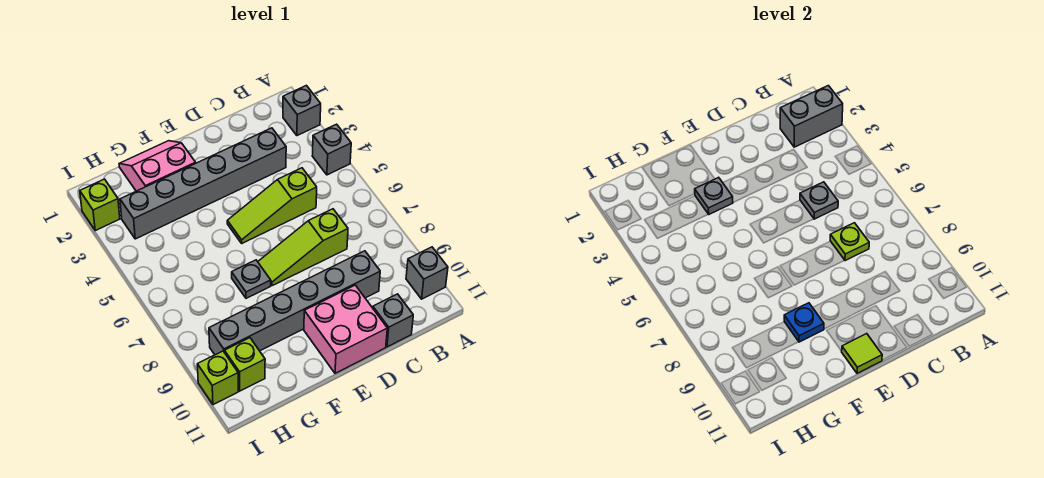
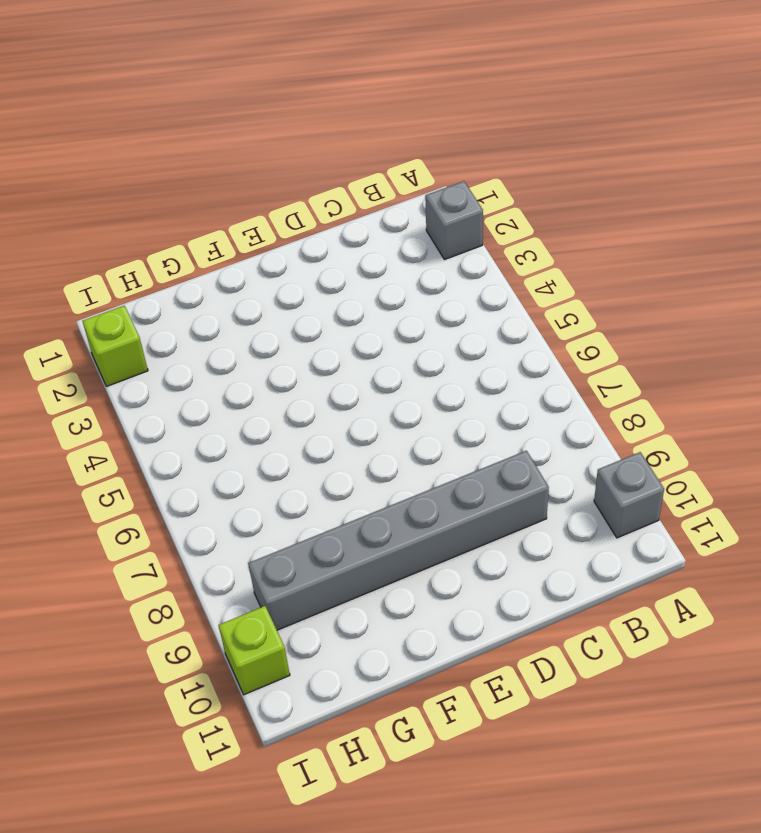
none -> grey 1x1 brick [312,124,351,175]
none -> grey 1x6 brick [120,128,286,239]
none -> lime 1x3 slope [227,168,317,243]

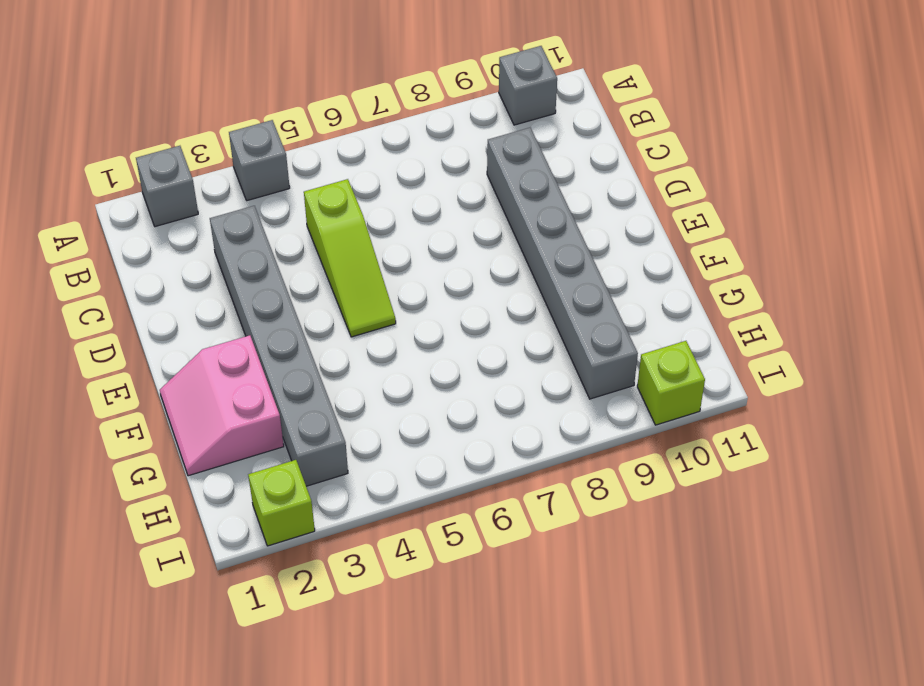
none -> lime 1x3 slope [258,209,348,286]
none -> grey 1x1 brick [373,294,413,347]
none -> pink 2x2 brick [304,285,387,373]

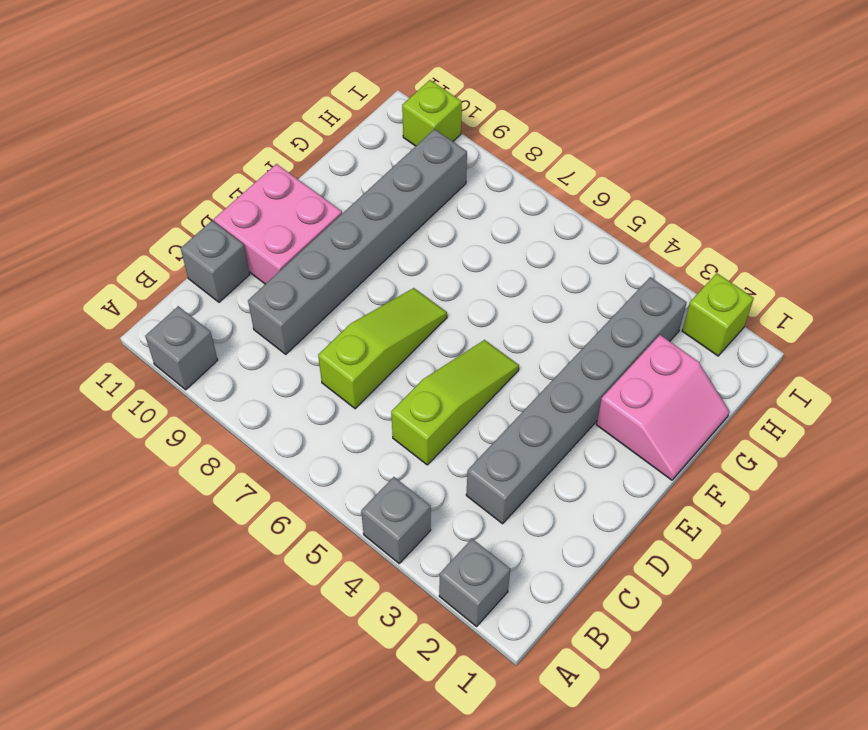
none -> grey 1x1 plate [232,260,271,298]
none -> lime 1x1 brick [225,338,265,391]
none -> grey 1x2 brick [780,86,843,147]

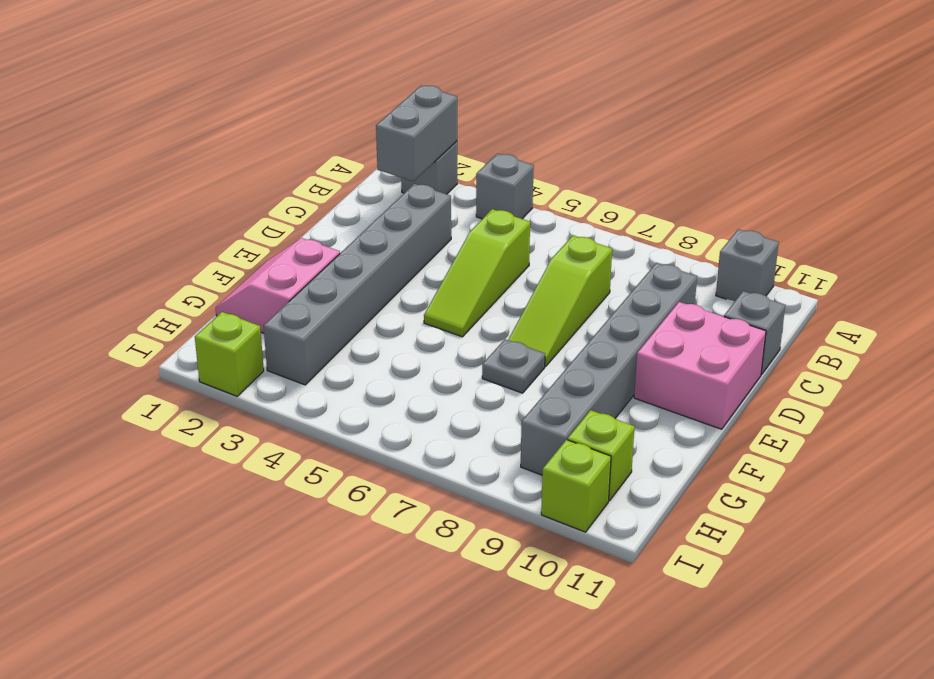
none -> grey 1x1 plate [800,182,838,219]
none -> lime 1x1 plate [830,223,869,261]
none -> lime 1x1 tile [842,334,882,373]

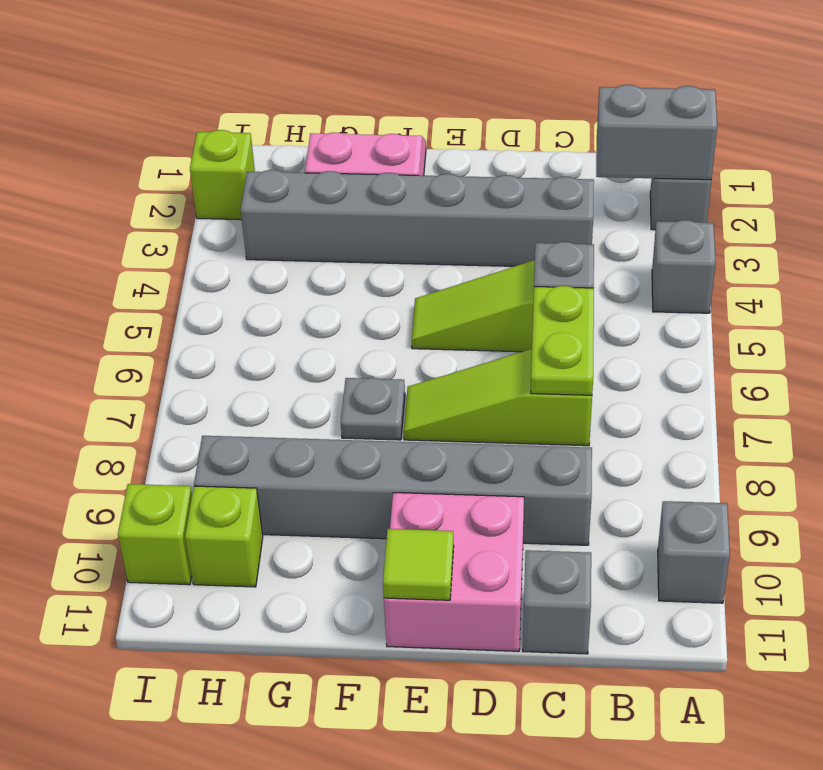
lime 1x2 plate [531,286,594,395] -> lime 1x1 plate [830,223,869,261]
none -> grey 1x1 plate [695,177,733,214]
none -> blue 1x1 plate [784,303,824,342]

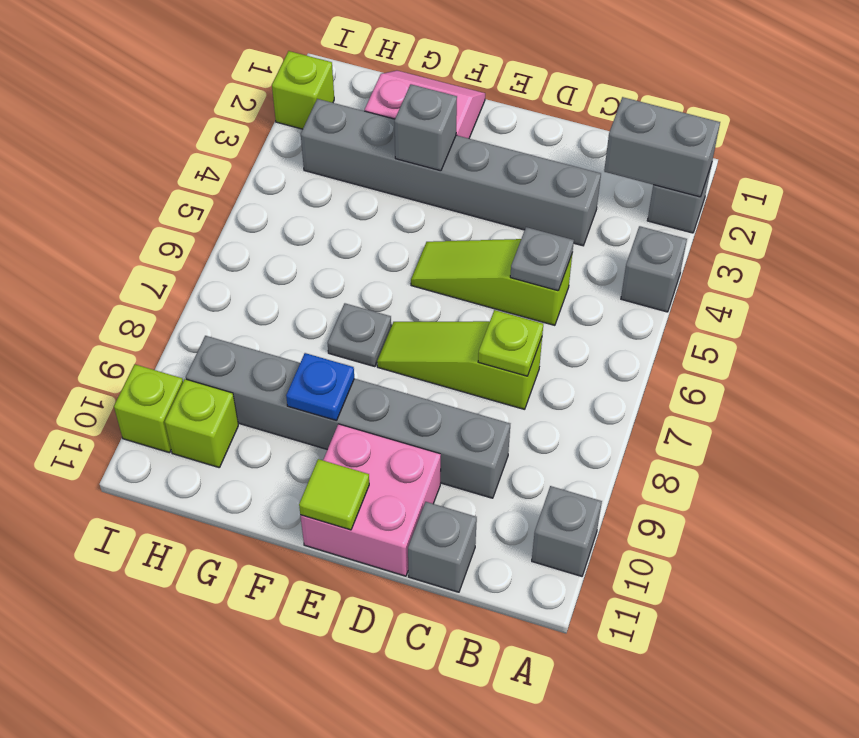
grey 1x1 brick [394,84,457,171] -> grey 1x1 plate [695,177,733,214]

